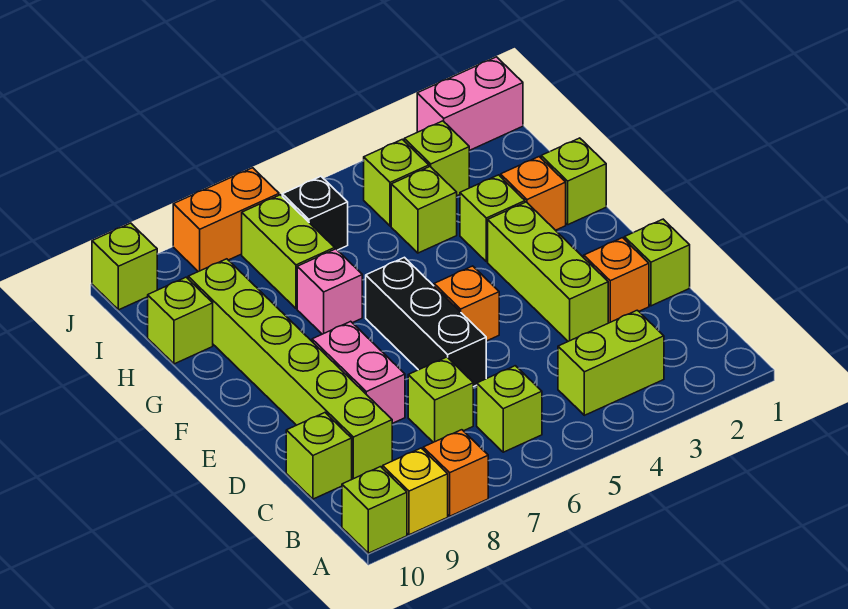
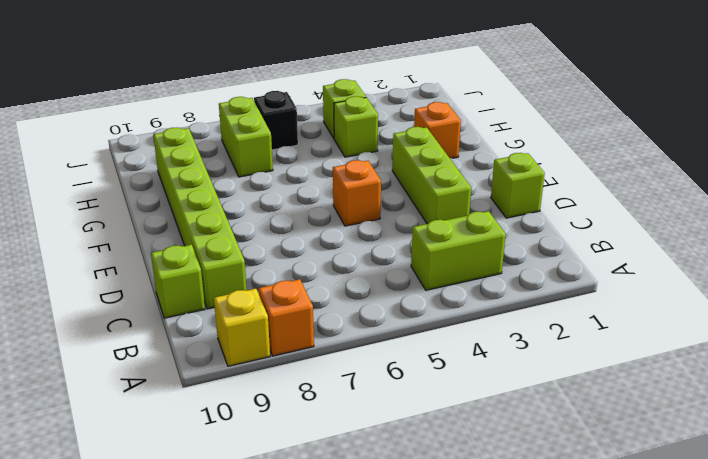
none -> lime 1x1 brick [342,467,407,553]
none -> lime 1x1 brick [477,366,542,452]
none -> lime 1x1 brick [408,357,473,442]

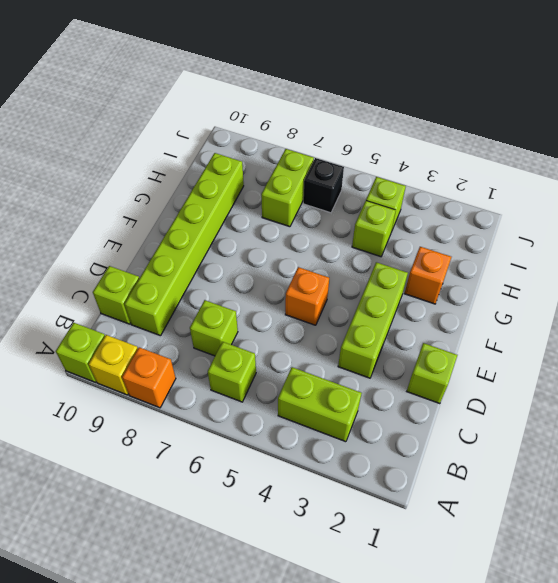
none -> orange 1x1 brick [584,238,649,323]
none -> black 1x3 brick [366,257,486,387]
none -> pink 1x2 brick [312,321,405,423]

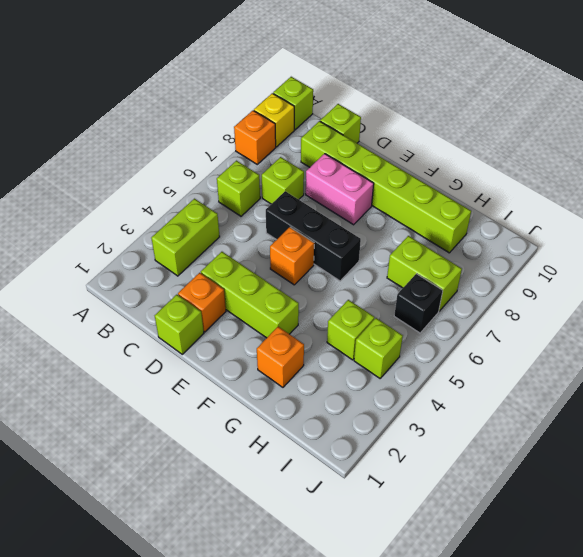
none -> lime 1x1 brick [541,138,606,225]
none -> lime 1x1 brick [460,175,525,262]
none -> pink 1x1 brick [297,249,362,334]

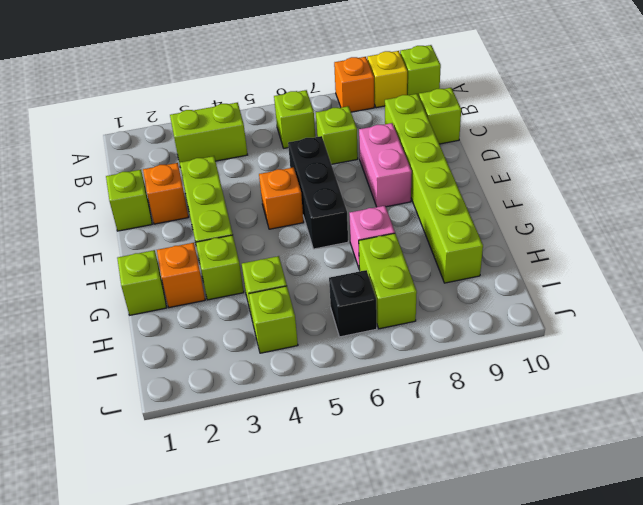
none -> lime 1x1 brick [148,277,213,364]
none -> lime 1x1 brick [404,121,469,196]
none -> pink 1x2 brick [417,57,523,151]

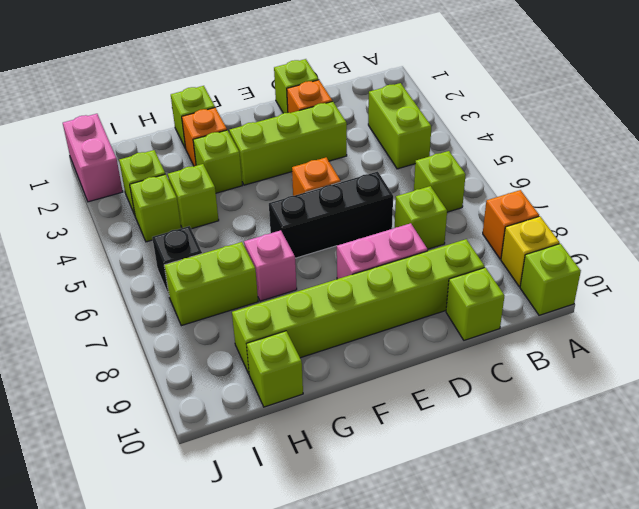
none -> orange 1x2 brick [173,168,279,272]
none -> lime 1x1 brick [92,223,157,310]

